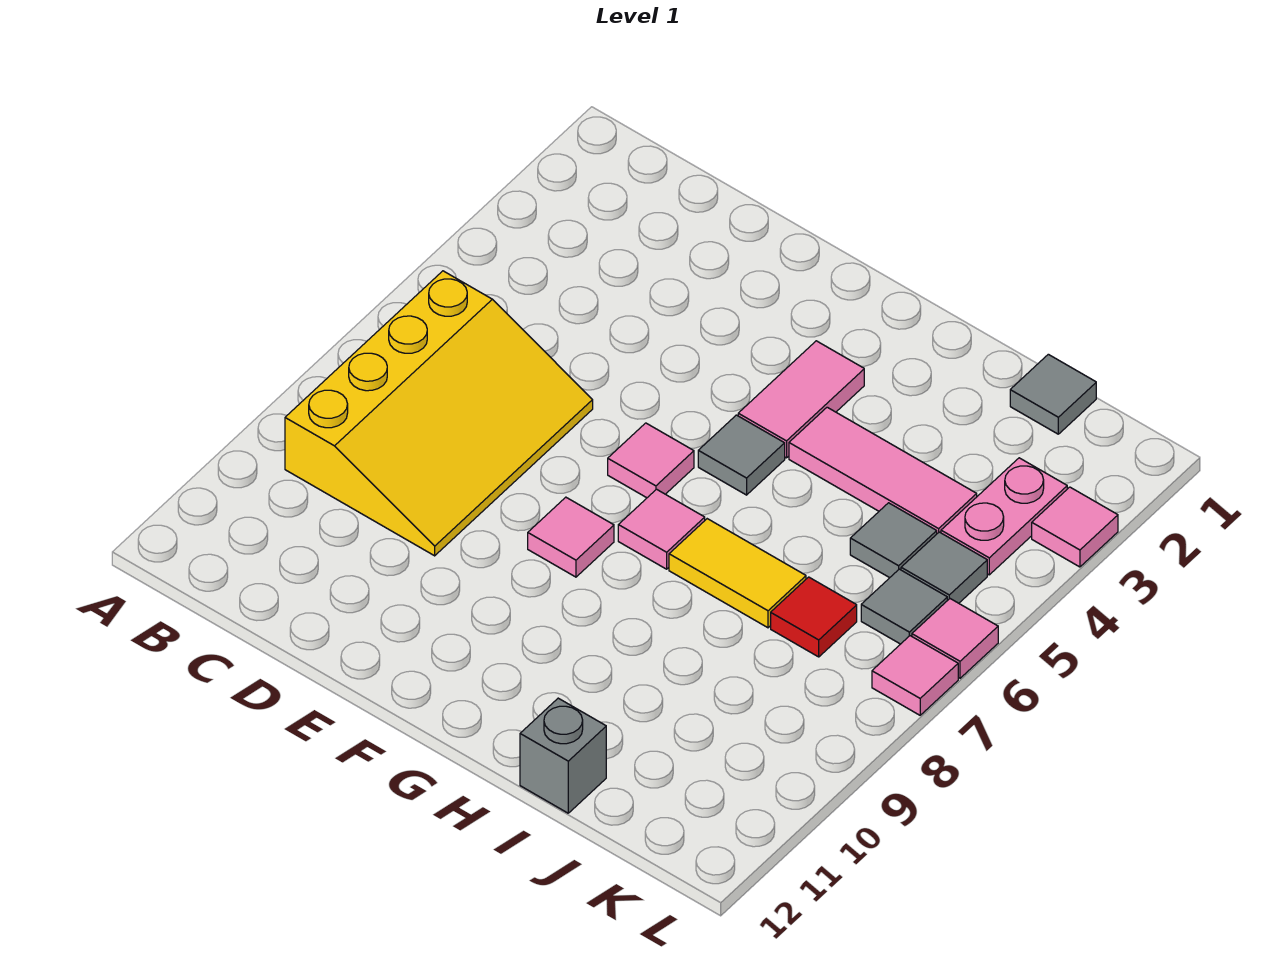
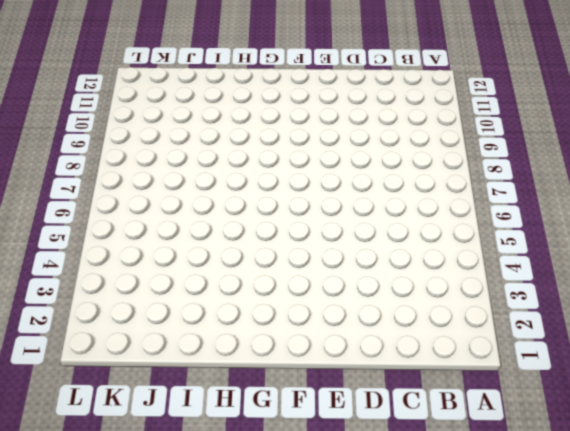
none -> yellow 3x4 slope [285,271,593,556]
none -> pink 1x1 tile [608,423,694,498]
none -> pink 1x1 tile [528,497,614,577]

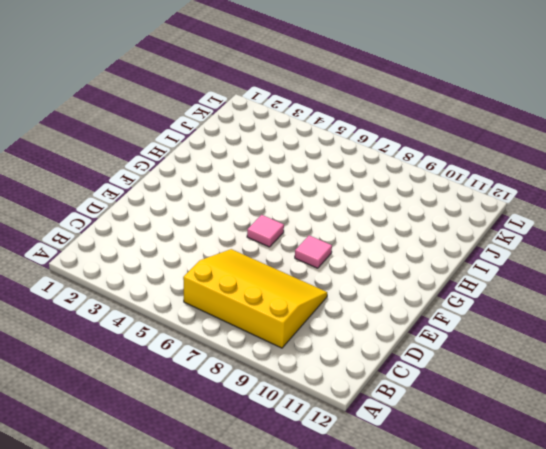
none -> pink 1x2 tile [738,341,864,458]
none -> grey 1x1 tile [698,415,785,495]
none -> pink 1x1 tile [618,489,705,569]

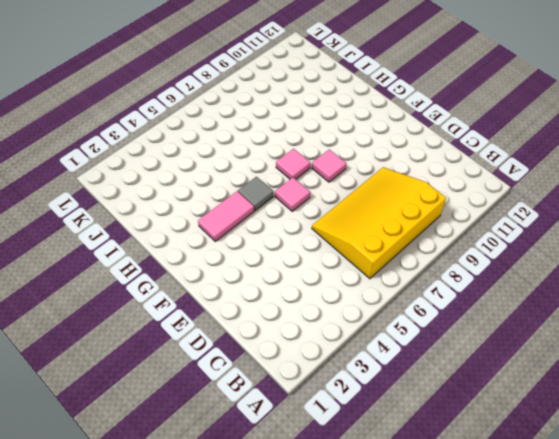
none -> pink 1x3 tile [789,407,977,533]
none -> yellow 1x2 tile [669,519,806,628]
none -> grey 1x1 brick [520,698,606,813]

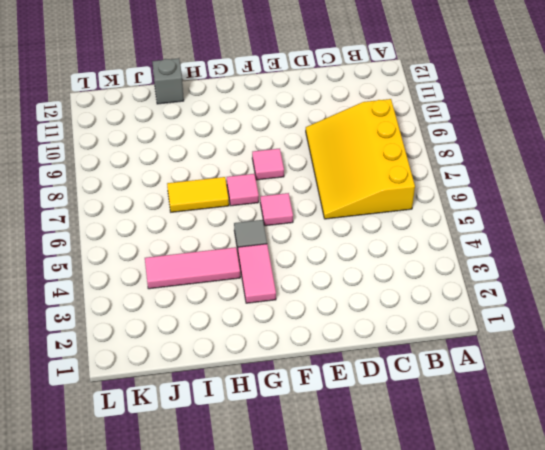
none -> grey 1x1 tile [1010,354,1096,434]
none -> grey 1x1 tile [850,503,937,578]
none -> red 1x1 tile [771,577,857,657]

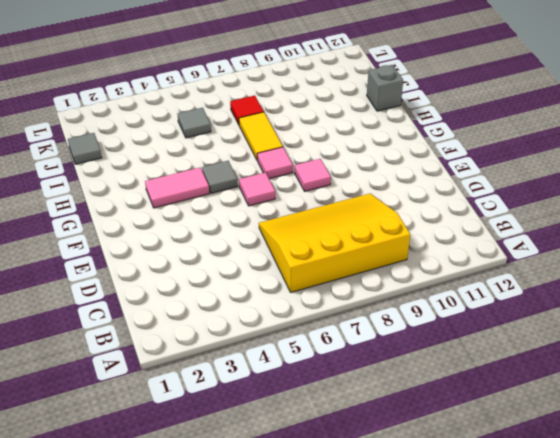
none -> pink 1x3 tile [789,407,977,533]
none -> pink 1x2 plate [941,458,1067,575]
none -> grey 1x1 tile [901,532,987,603]

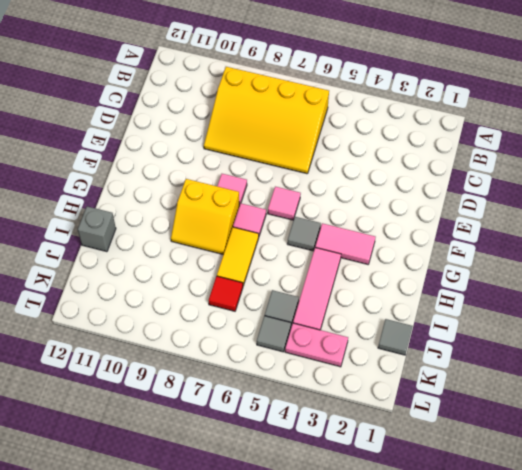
yellow 2x2 slope [171,179,239,255] -> none
none -> grey 1x1 tile [861,569,947,644]
none -> pink 1x1 tile [1032,487,1118,567]
none -> pink 1x1 tile [912,599,998,678]

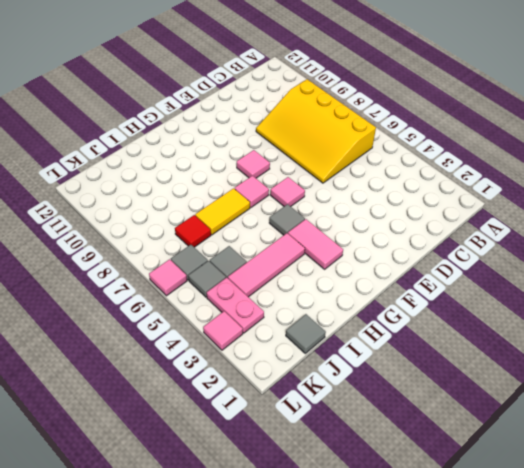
none -> grey 1x1 brick [520,698,606,813]
none -> pink 1x1 tile [872,636,958,715]

